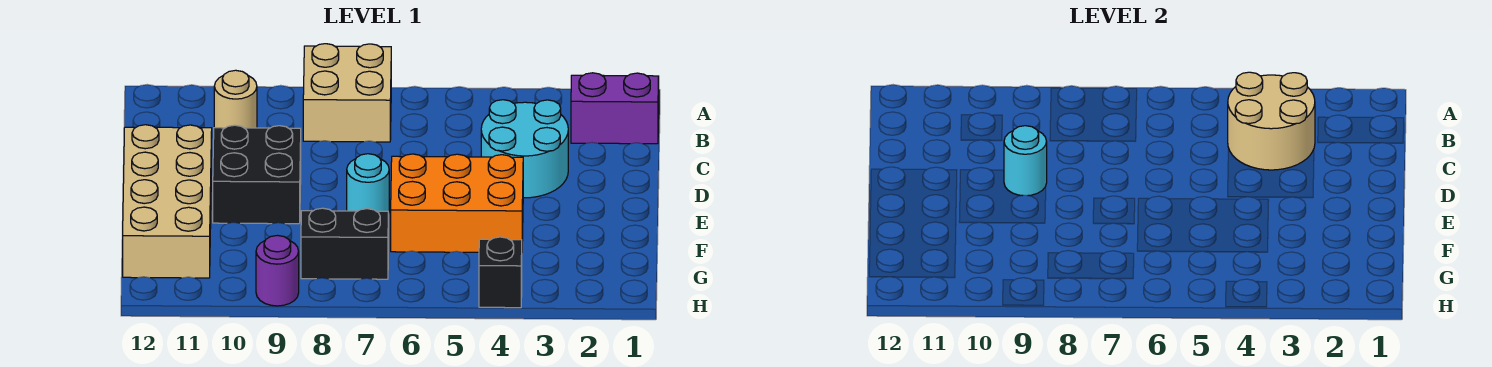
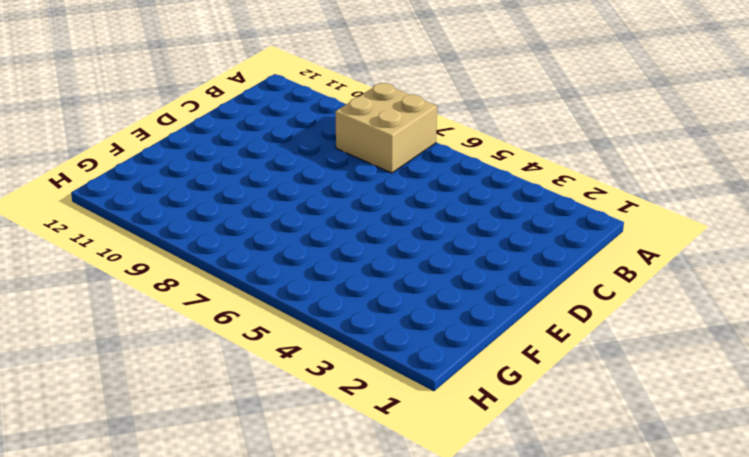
none -> purple 1x2 brick [571,73,659,144]
none -> tan 1x1 round brick [214,70,257,128]
none -> cyan 2x2 round brick [481,100,568,198]

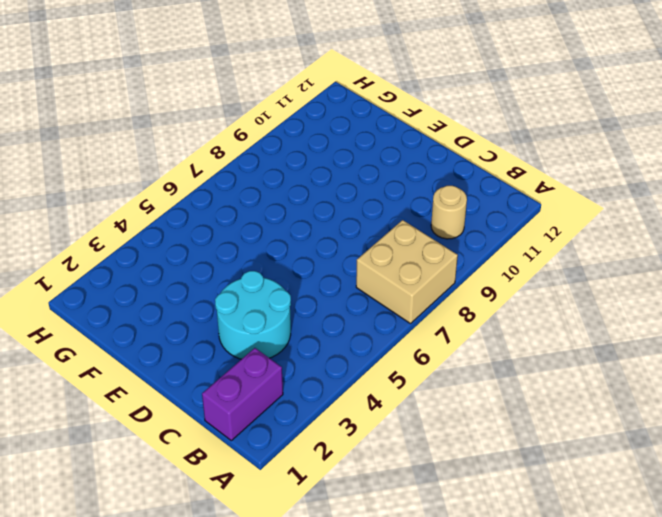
none -> black 2x2 brick [213,125,301,224]
none -> tan 2x4 brick [123,125,212,278]
none -> orange 2x3 brick [391,154,523,252]

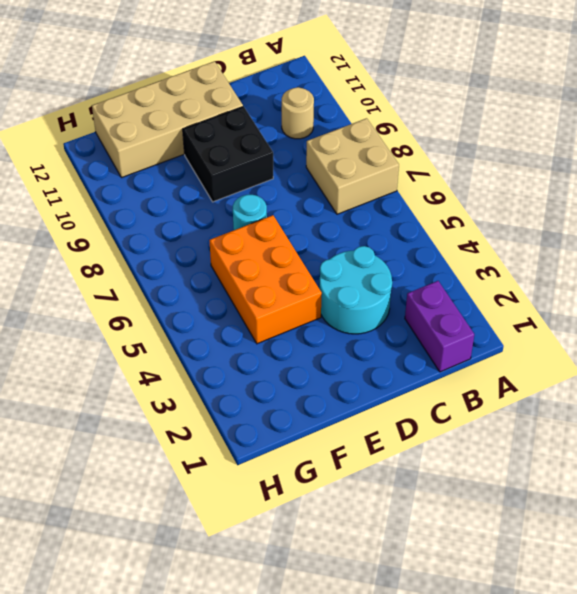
none -> black 1x2 brick [301,208,388,279]
none -> black 1x1 brick [479,237,522,308]
none -> purple 1x1 round brick [256,235,299,306]

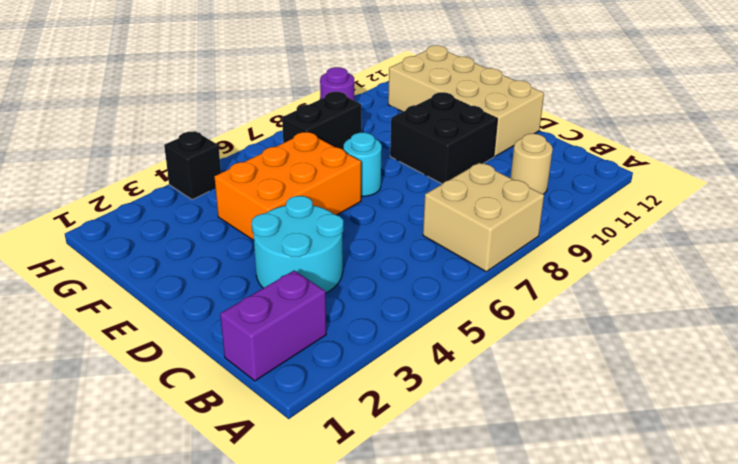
none -> tan 2x2 round brick [1228,72,1315,170]
none -> cyan 1x1 round brick [1004,126,1047,196]

